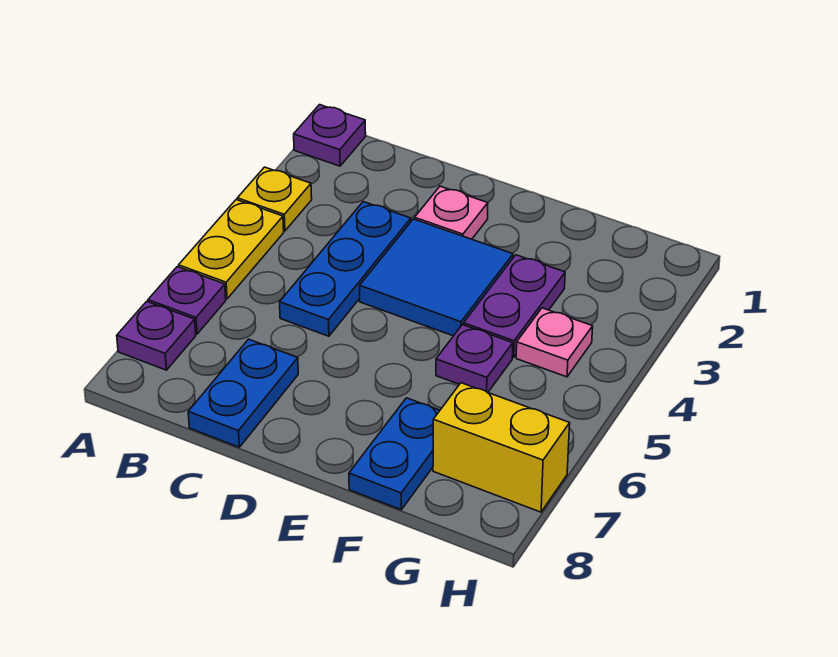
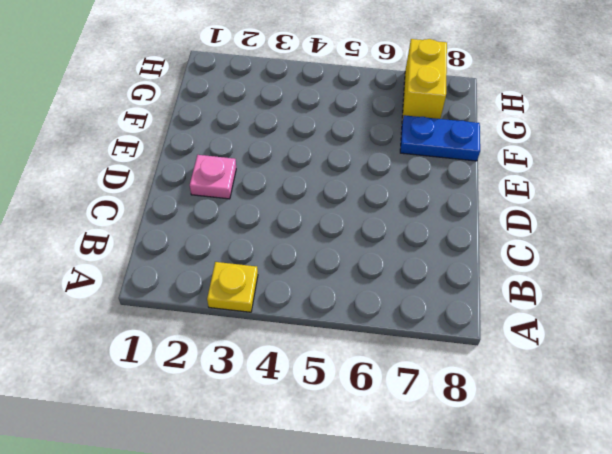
none -> purple 1x1 plate [294,105,366,166]
none -> yellow 1x2 plate [179,200,284,299]
none -> purple 1x1 plate [148,267,226,334]

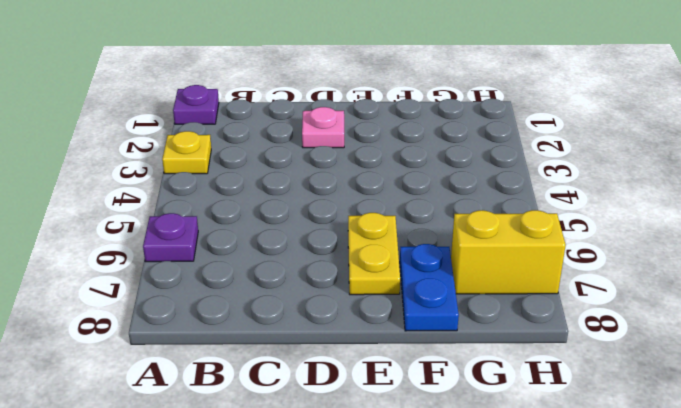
yellow 1x2 plate [348,213,400,295] -> yellow 1x2 plate moved to [179,200,284,299]
none -> purple 1x1 plate [117,301,196,370]
none -> blue 1x3 plate [280,202,411,336]
none -> blue 1x2 plate [188,339,298,447]

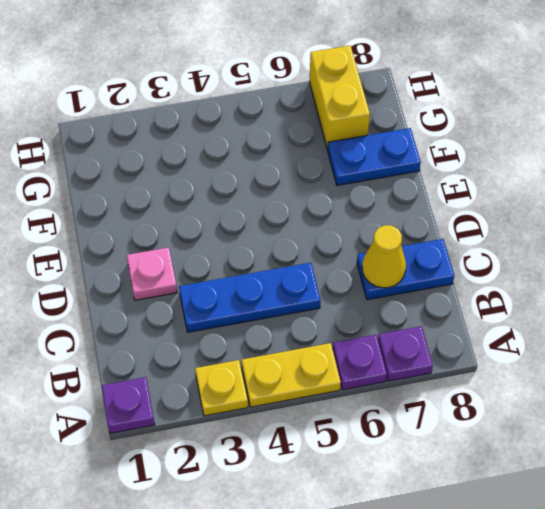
yellow 1x1 cone [362,225,406,288] -> none
none -> blue 2x2 tile [360,219,513,336]
none -> purple 1x2 plate [464,255,565,358]
none -> purple 1x1 plate [436,325,513,393]

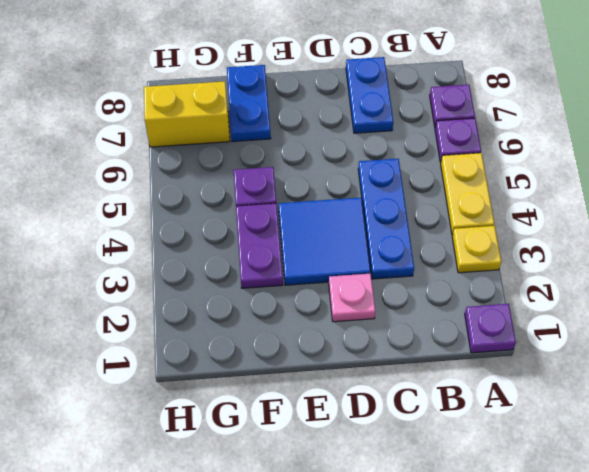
none -> pink 1x1 plate [516,308,593,377]

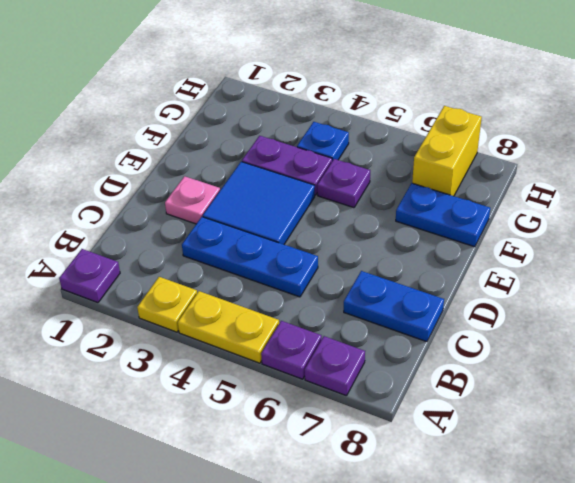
blue 1x1 plate [297,122,349,161] -> pink 1x1 plate [516,308,593,377]

